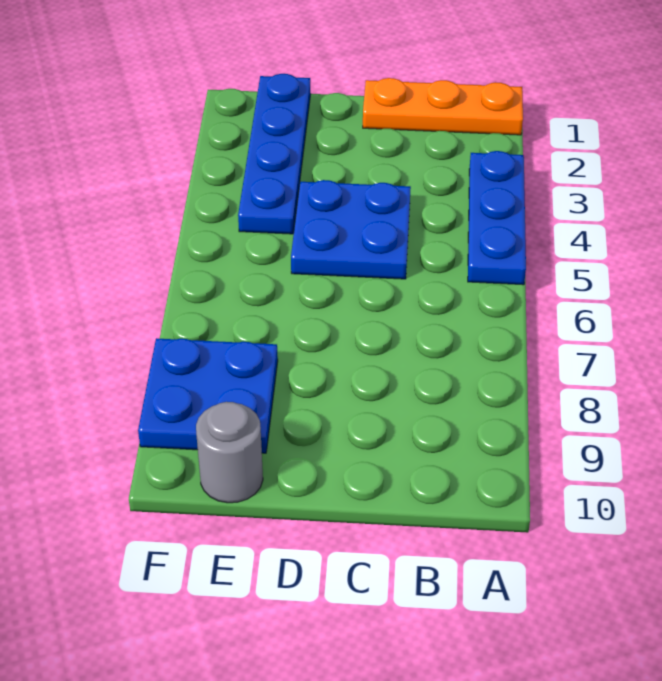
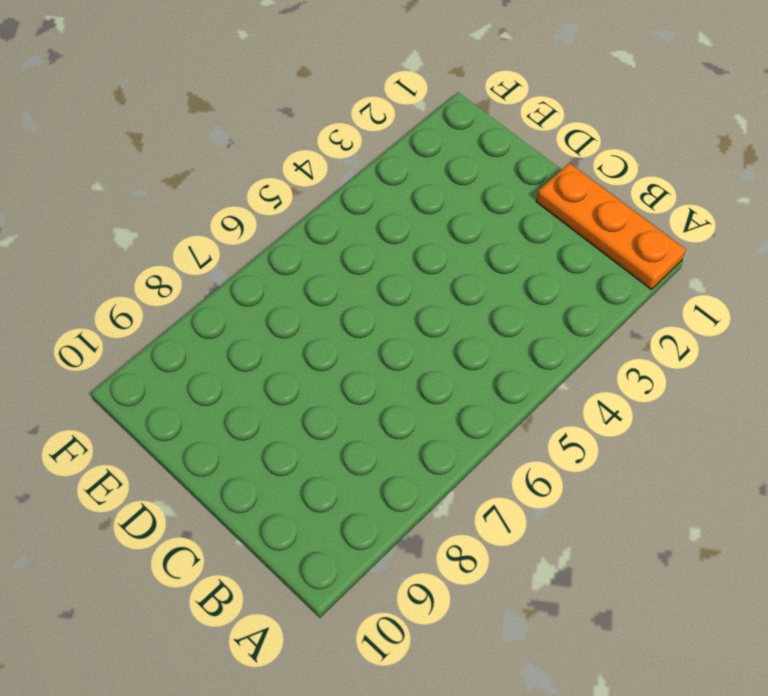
none -> blue 1x3 plate [468,151,526,285]
none -> blue 2x2 plate [291,180,411,279]

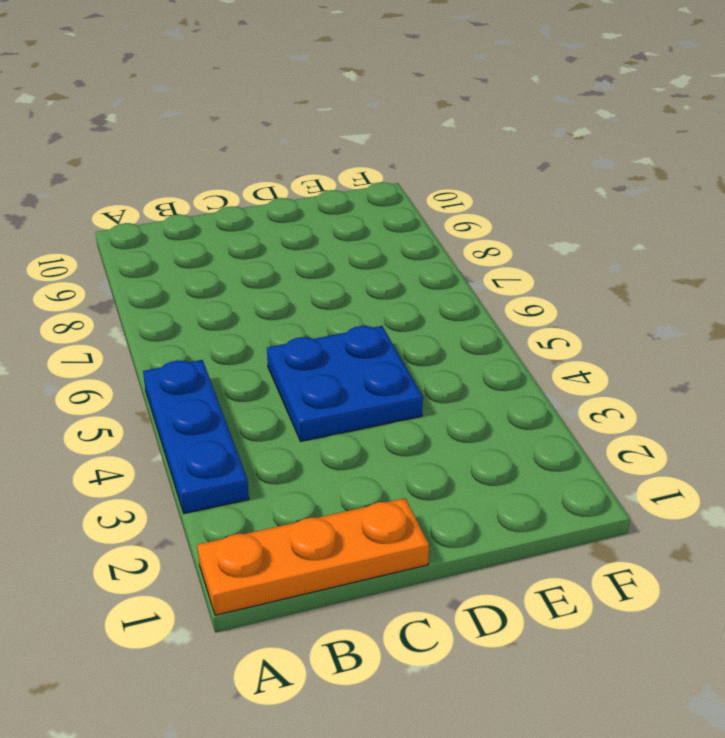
none -> blue 1x4 plate [238,74,311,234]
none -> blue 2x2 plate [138,338,278,453]

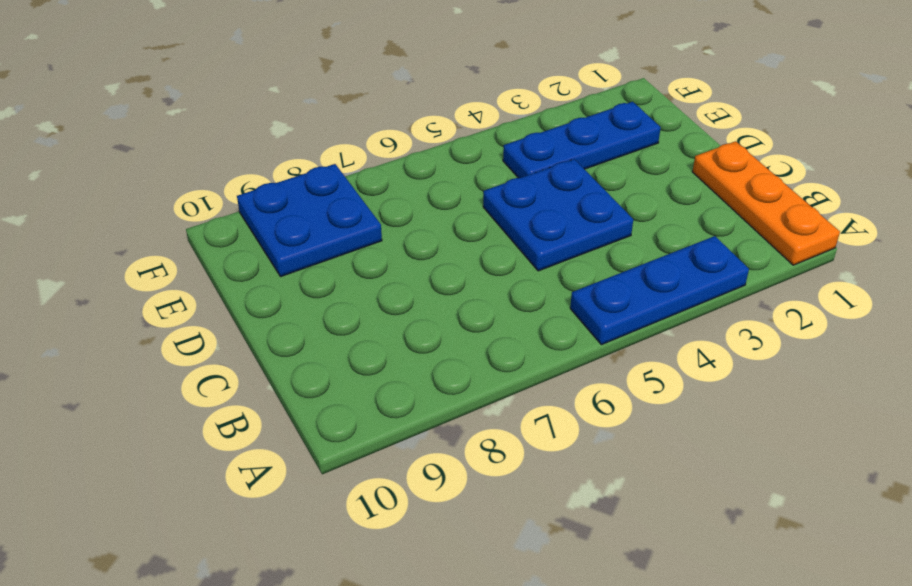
blue 1x3 plate [503,102,661,178] -> blue 1x4 plate [238,74,311,234]
none -> grey 1x1 round brick [196,402,263,503]

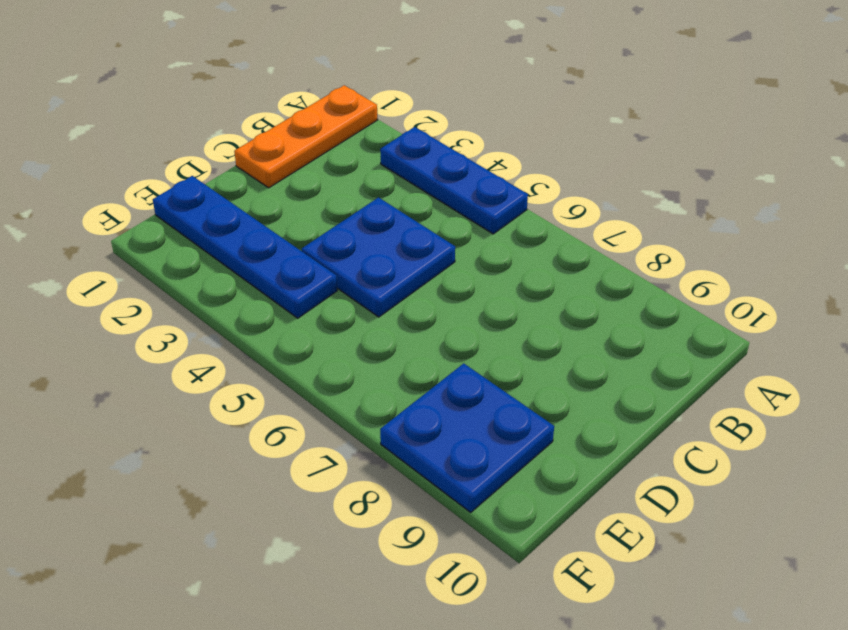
none -> grey 1x1 round brick [196,402,263,503]

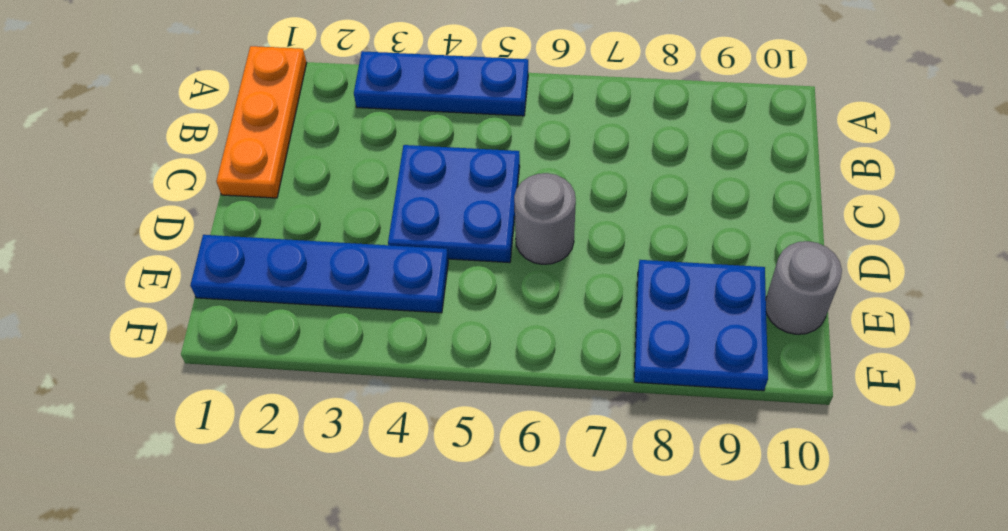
grey 1x1 round brick [514,173,576,264] -> none

